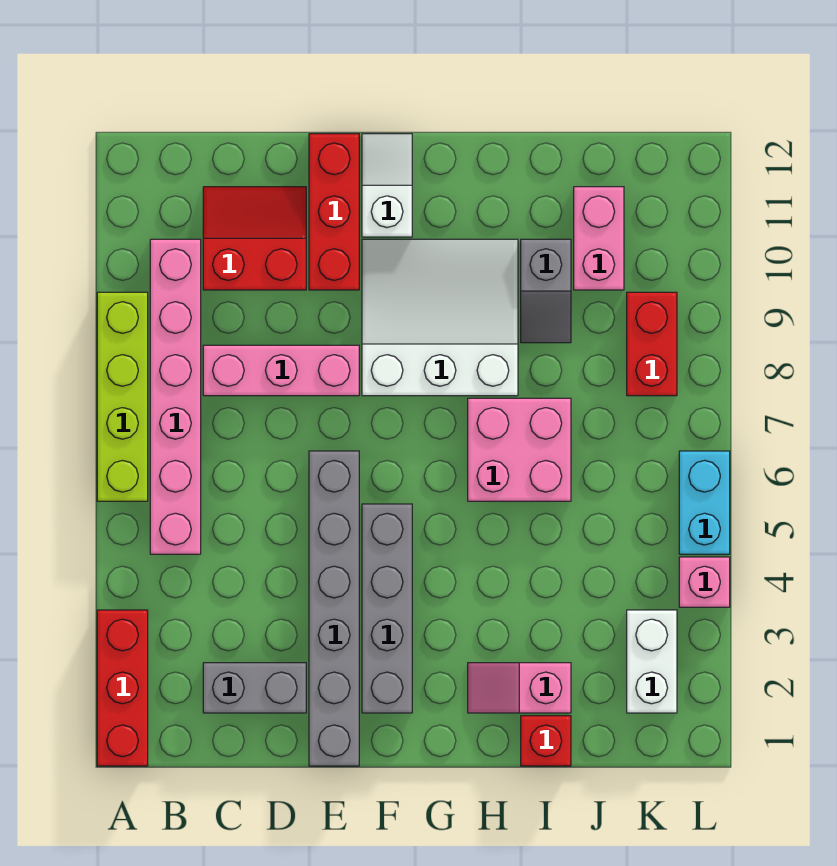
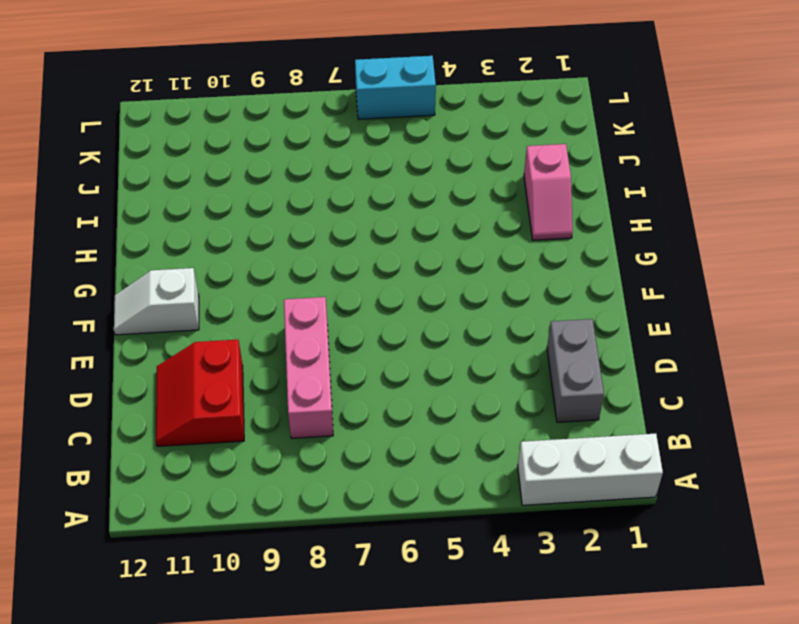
white 1x3 brick [518,433,663,505] -> red 1x3 brick [97,610,148,766]
none -> lime 1x4 brick [97,292,148,501]
none -> pink 1x6 brick [150,239,201,554]
none -> grey 1x6 brick [309,451,359,766]

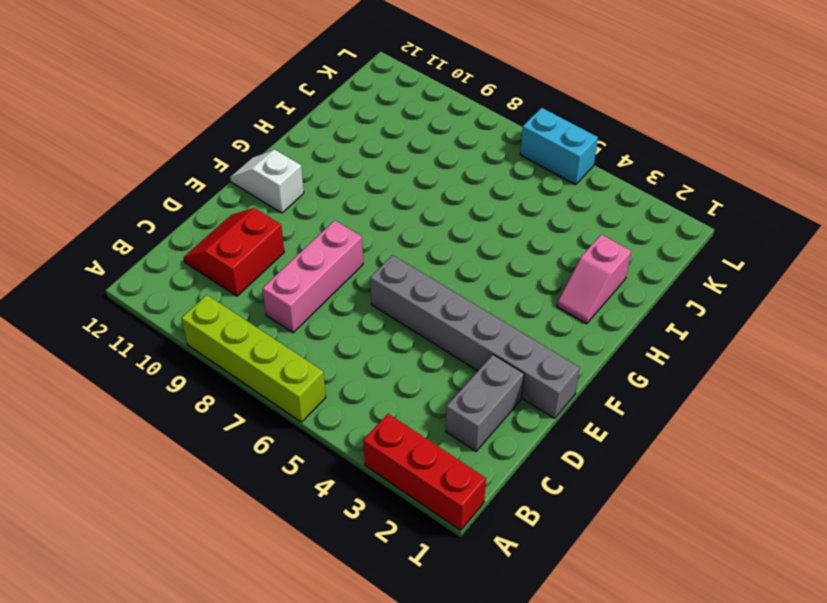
none -> pink 1x6 brick [150,239,201,554]
none -> red 1x3 brick [309,134,359,290]
none -> grey 1x4 brick [362,504,412,713]

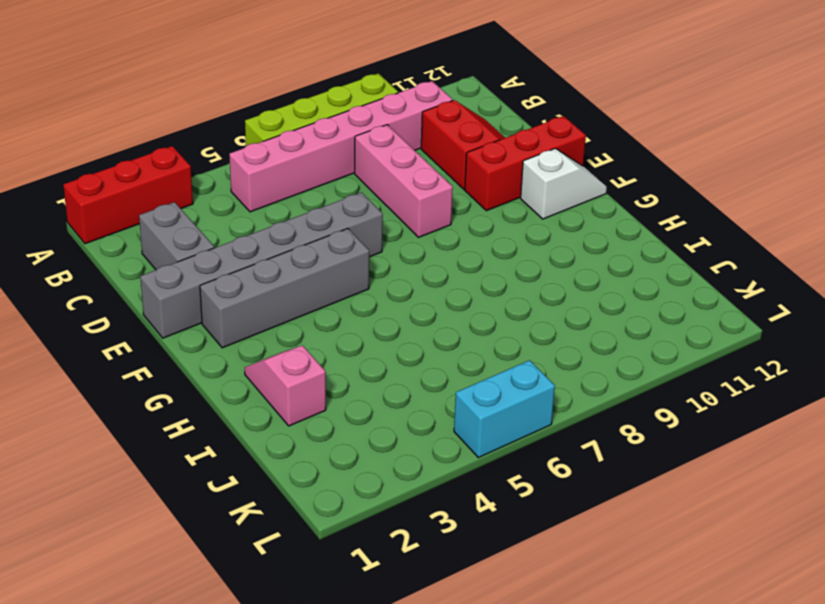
none -> white 3x3 slope [362,239,518,396]
none -> pink 2x2 brick [468,398,571,501]
none -> red 1x1 brick [521,716,571,766]

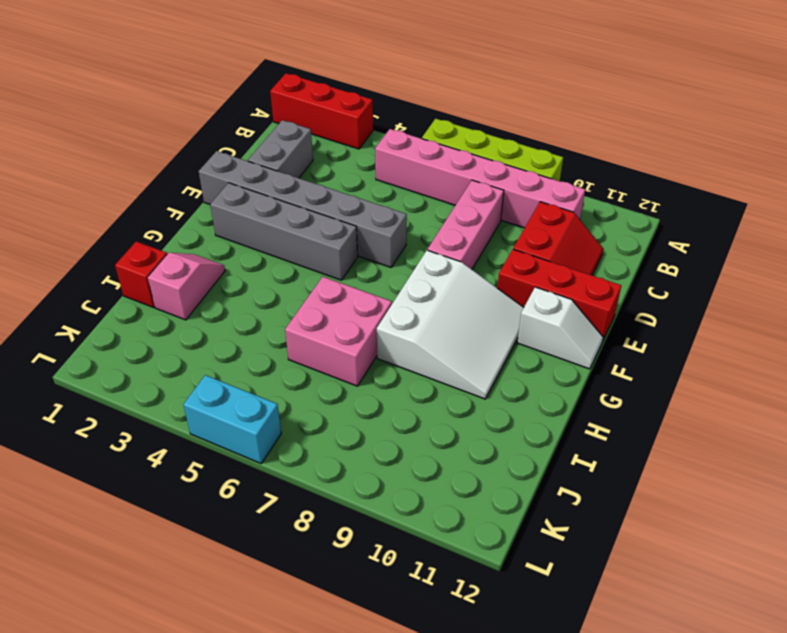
none -> grey 1x2 slope [521,239,571,343]
none -> pink 1x2 brick [574,187,624,290]
none -> white 1x2 brick [627,610,677,713]

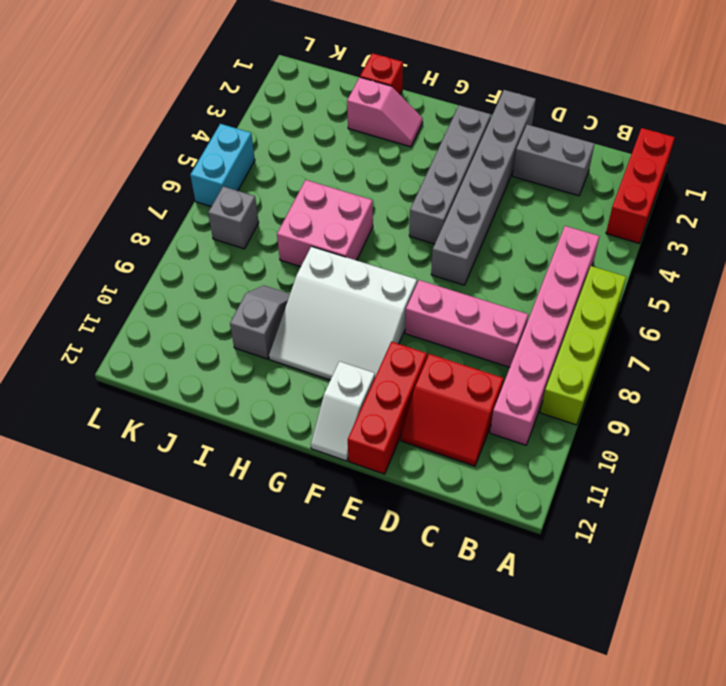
grey 1x1 brick [208,186,259,249] -> none
none -> pink 1x2 brick [574,187,624,290]
none -> white 1x2 brick [627,610,677,713]
none -> red 1x2 brick [627,292,677,396]

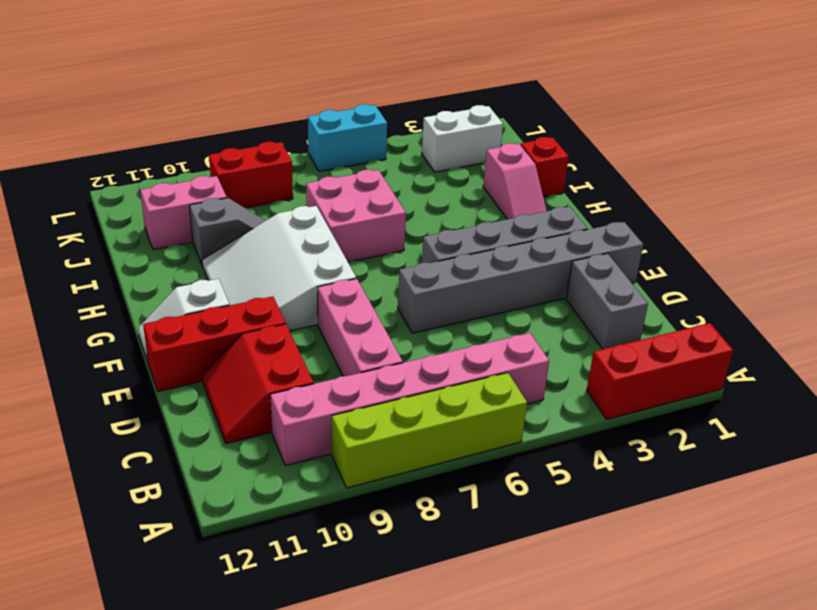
none -> pink 1x1 brick [679,557,730,607]

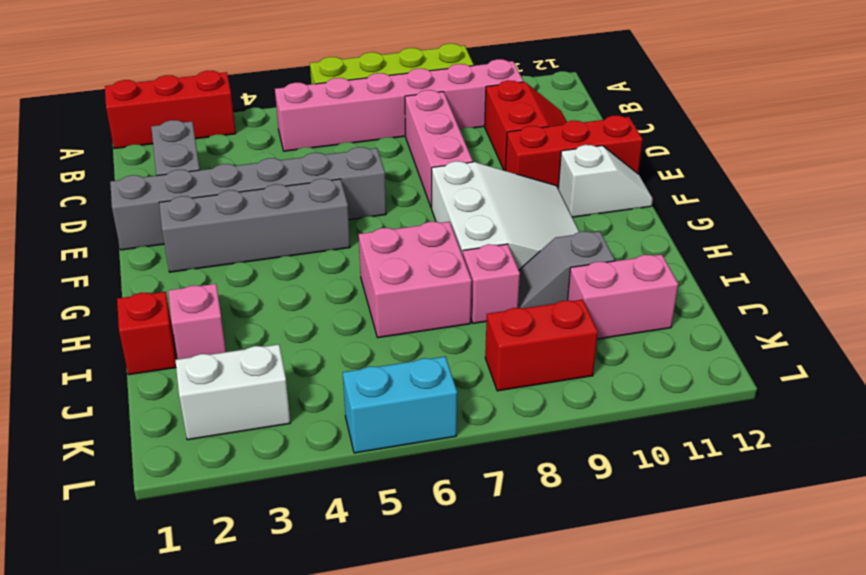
pink 1x1 brick [463,244,520,323] -> pink 1x1 brick moved to [679,557,730,607]

